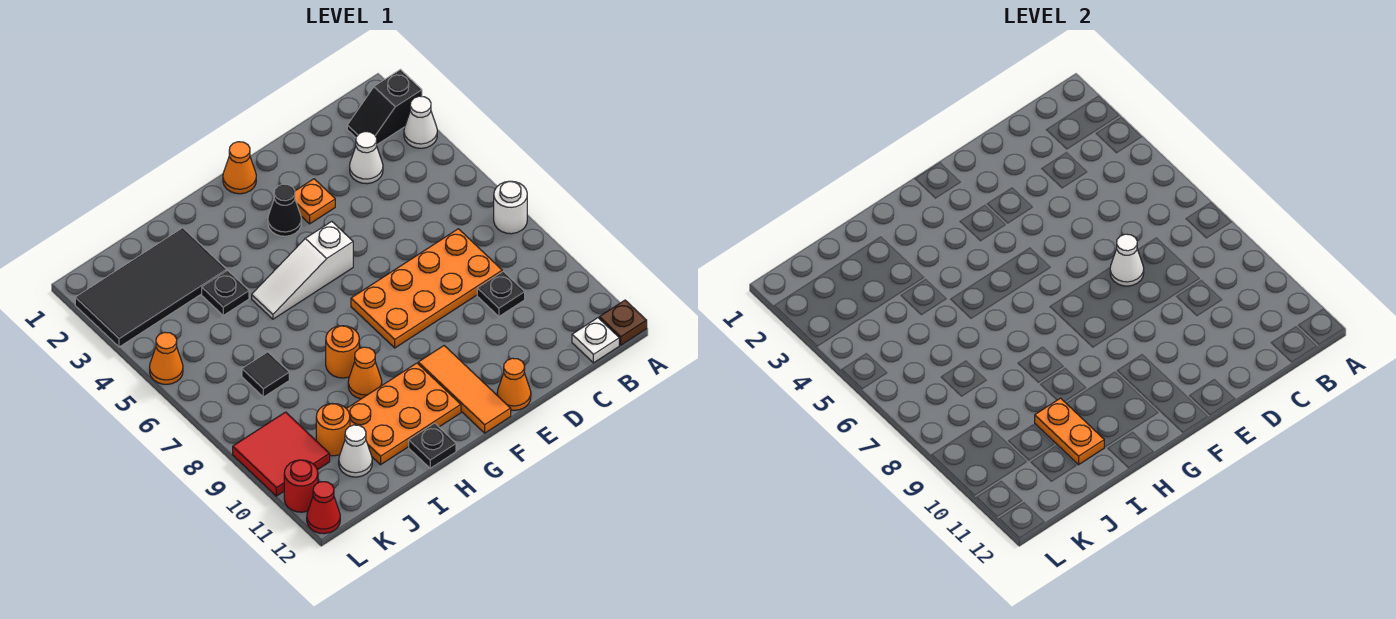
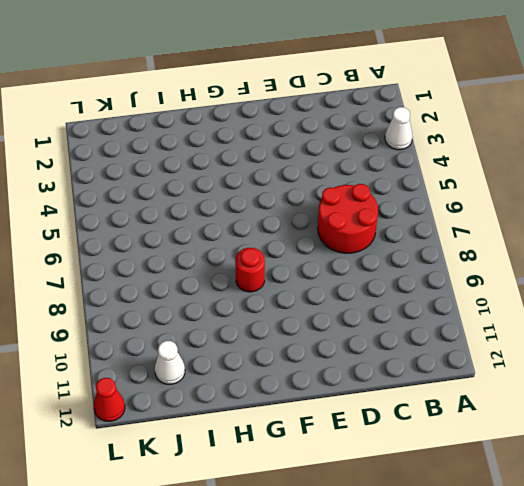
red 2x2 round brick [318,184,378,253] -> orange 2x4 plate [351,229,502,348]
red 1x1 round brick [235,248,265,292] -> red 1x1 round brick moved to [284,460,318,512]
none -> black 1x2 slope [347,70,422,144]
none -> white 1x1 round brick [494,181,527,234]
none -> brown 1x1 plate [599,300,647,345]

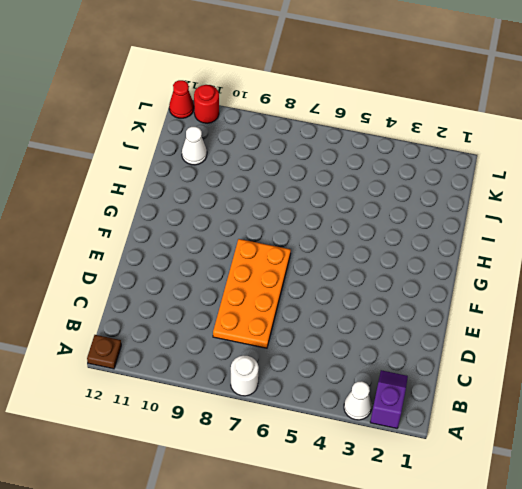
purple 1x2 slope [370,370,408,428] -> black 1x2 slope [347,70,422,144]
none -> white 1x1 plate [572,318,619,363]
none -> white 1x1 cone [350,132,383,184]
none -> black 1x1 plate [477,271,525,316]

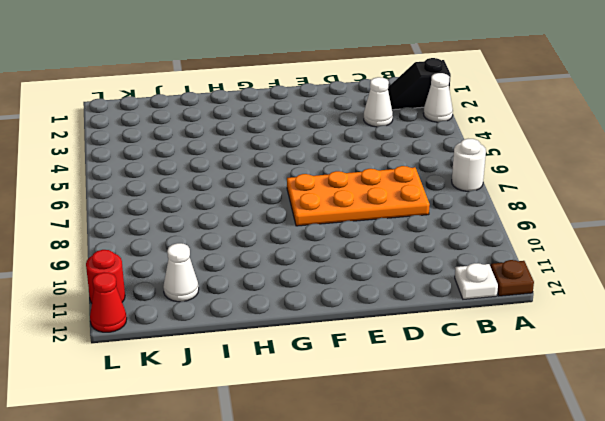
none -> black 1x1 plate [477,271,525,316]
none -> orange 1x1 plate [295,179,335,224]
none -> orange 1x1 cone [497,358,531,410]

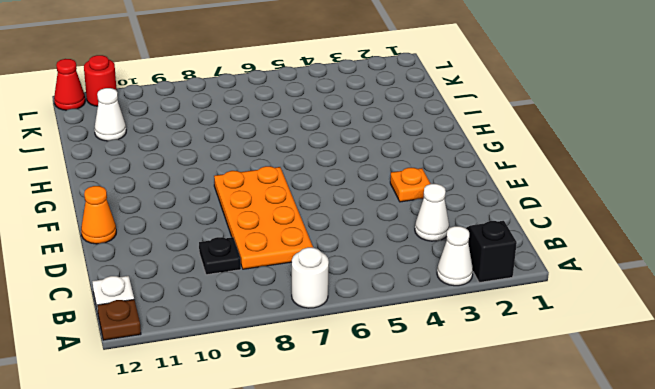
none -> orange 1x1 cone [223,142,256,194]
none -> black 1x1 cone [268,184,301,236]
none -> white 1x3 slope [252,221,353,319]

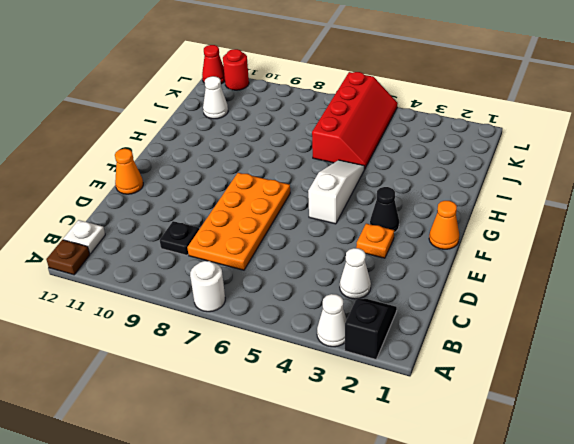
red 2x4 slope [312,72,398,169] -> orange 1x1 cone [150,332,183,384]
none -> orange 1x3 tile [418,346,511,433]
none -> orange 2x3 plate [346,363,461,465]
none -> orange 1x1 round brick [326,326,359,378]

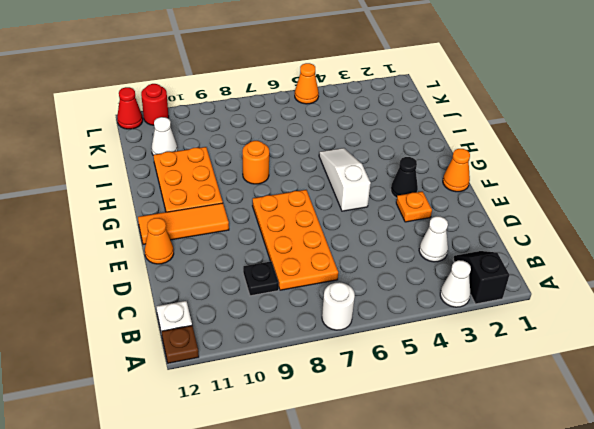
none -> orange 1x1 cone [348,347,382,399]
none -> black 1x1 plate [409,423,456,468]
none -> black 2x4 tile [75,228,227,347]

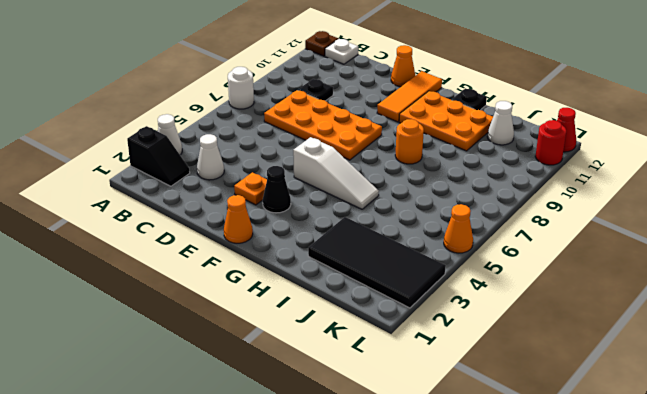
none -> orange 1x1 cone [348,347,382,399]
none -> black 1x1 plate [202,270,249,315]
none -> black 1x1 tile [242,352,289,397]

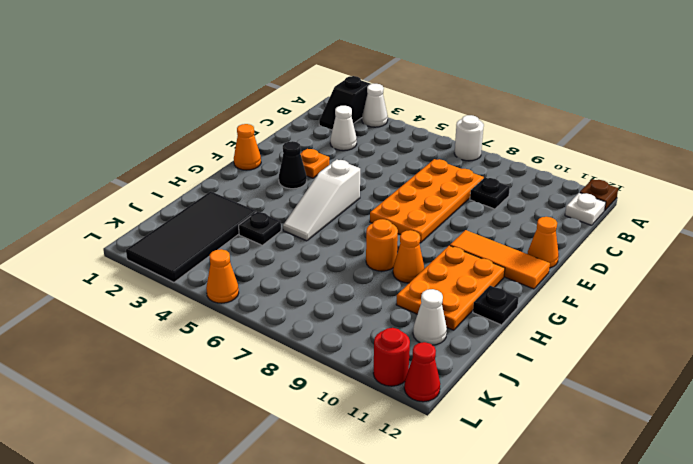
none -> black 1x1 tile [242,352,289,397]
none -> orange 1x1 round brick [316,403,350,456]
none -> red 2x2 tile [233,412,330,496]

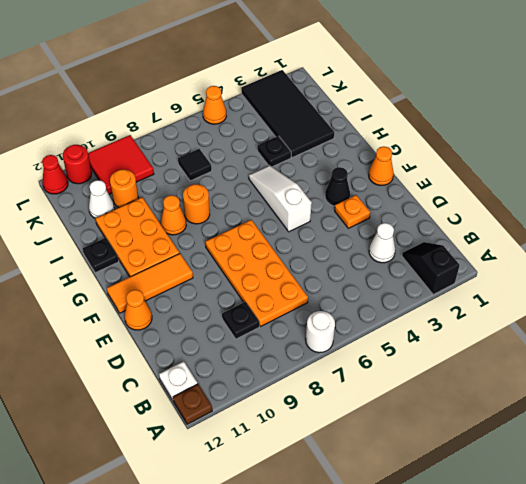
none -> white 1x1 cone [404,96,437,148]
none -> white 1x1 cone [1110,234,1144,286]
none -> orange 1x2 plate [1035,398,1104,465]

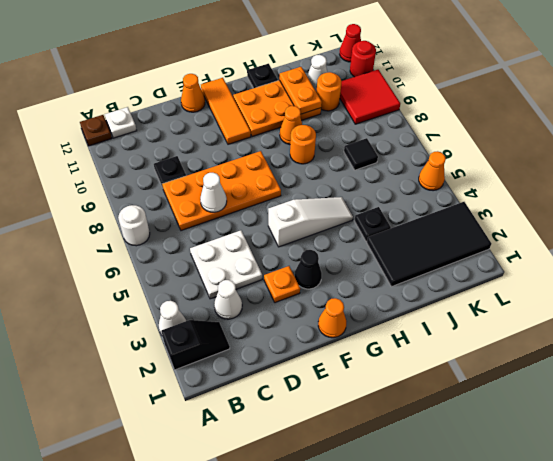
white 2x2 plate [190,230,262,299] -> none

